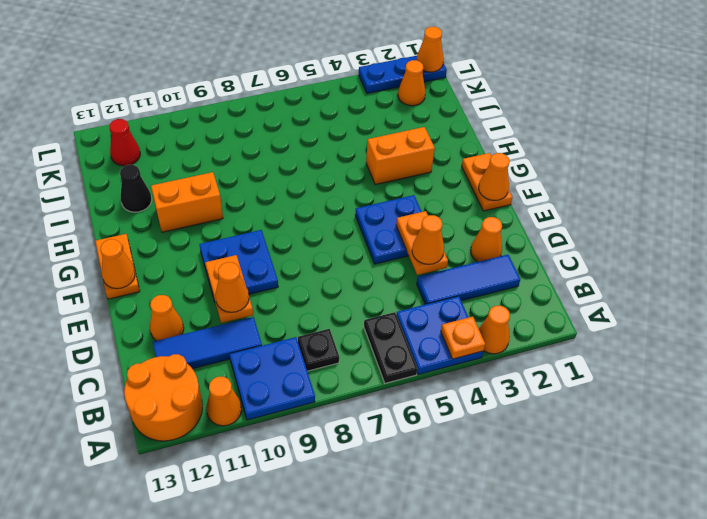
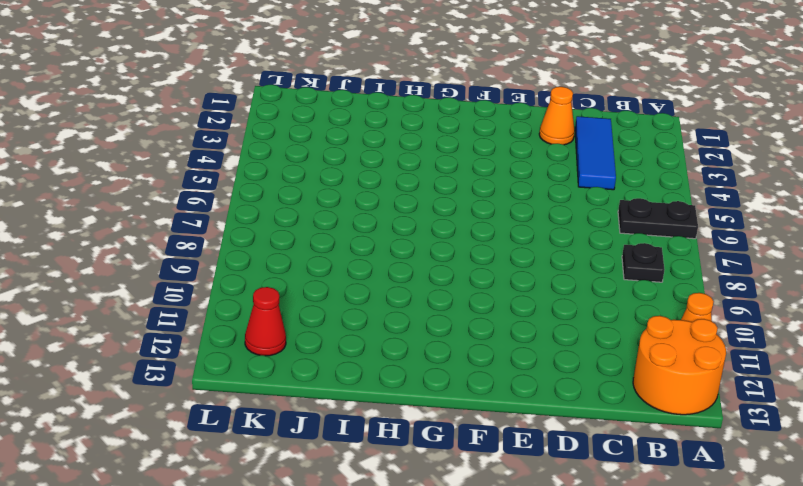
none -> orange 1x1 cone [479,306,510,354]
none -> blue 2x2 plate [396,296,483,375]
none -> blue 2x2 plate [230,337,315,420]

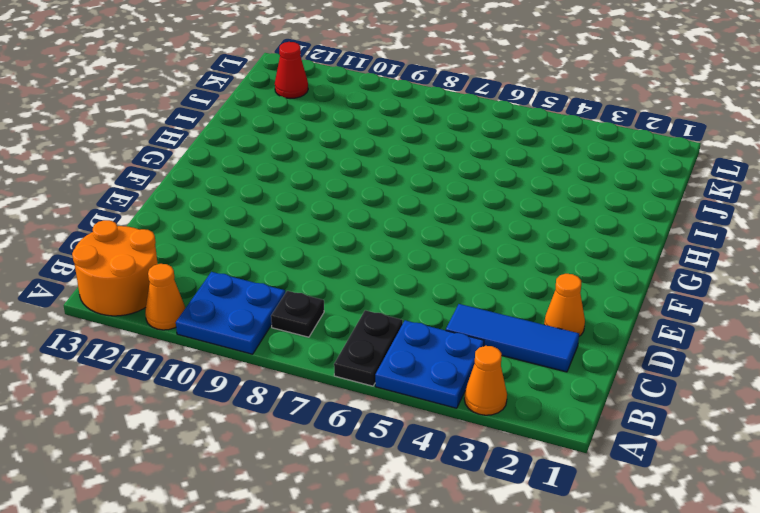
none -> blue 1x3 tile [153,317,262,369]
none -> orange 1x1 cone [150,295,184,341]
none -> blue 2x2 plate [355,195,422,264]

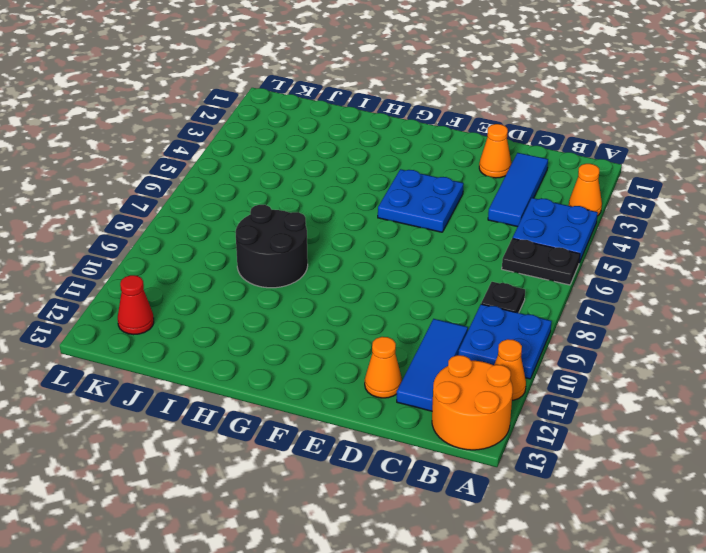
black 2x2 round brick [236,205,308,288] -> none
none -> blue 2x2 plate [199,230,278,302]
none -> orange 1x2 plate [462,153,513,211]
none -> orange 1x2 plate [95,234,140,299]

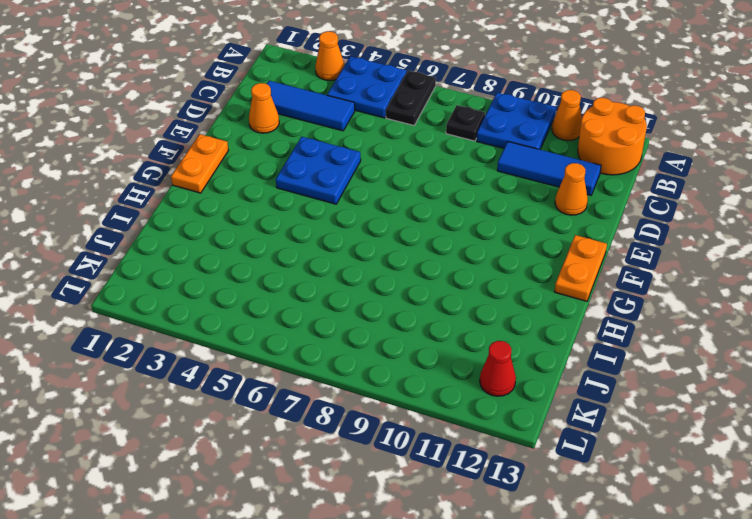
none -> blue 2x2 plate [199,230,278,302]
none -> orange 1x2 brick [366,127,435,185]
none -> orange 1x2 brick [151,172,223,232]

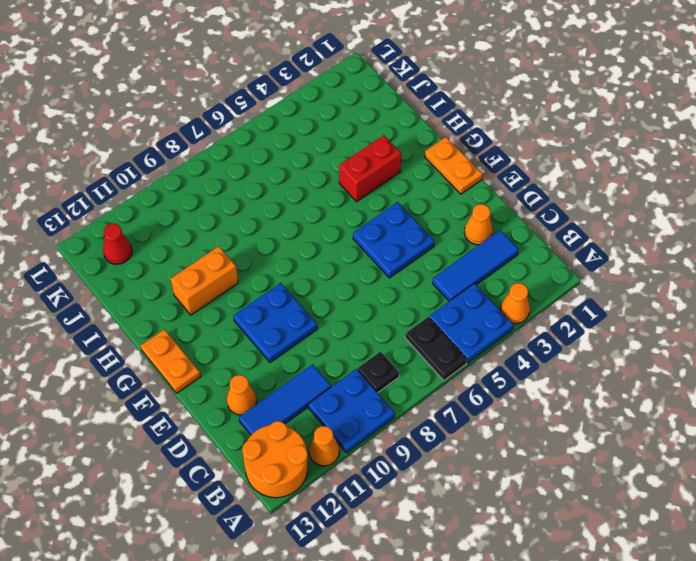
red 1x2 brick [339,135,401,202] -> orange 1x2 brick [366,127,435,185]
none -> black 1x1 cone [120,165,152,212]
none -> orange 1x1 cone [398,60,425,106]
none -> blue 1x3 plate [359,56,447,93]

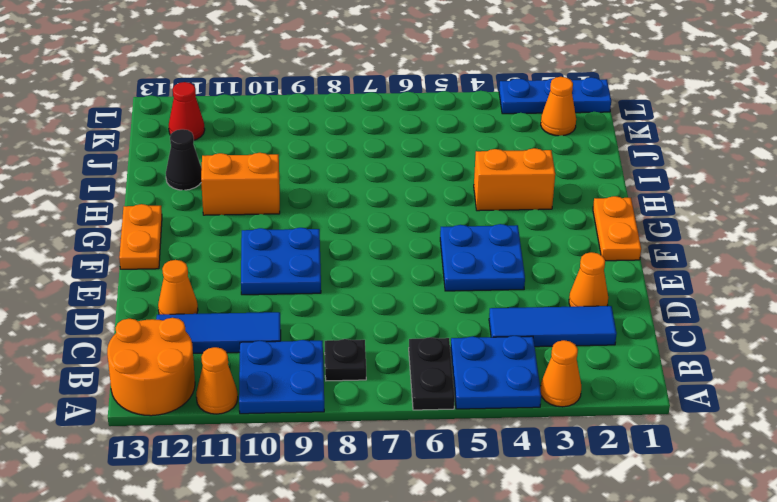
none -> orange 1x1 plate [441,317,485,359]
none -> orange 1x2 plate [396,211,448,275]
none -> orange 1x2 plate [205,255,253,323]

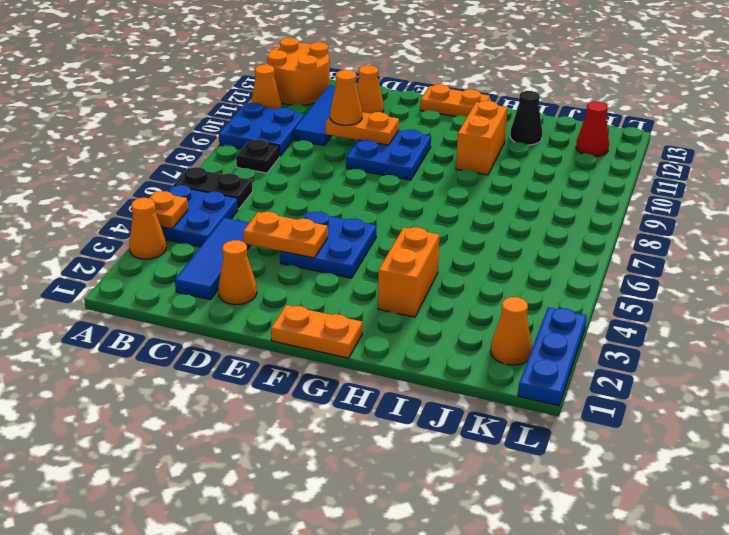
none -> orange 1x1 cone [479,153,509,201]
none -> orange 1x1 cone [100,239,135,289]
none -> orange 1x1 cone [417,27,444,72]

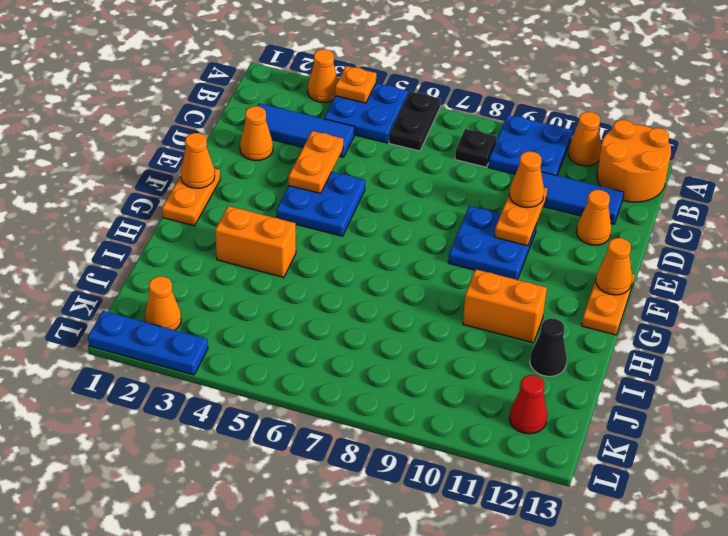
none -> orange 1x1 cone [417,27,444,72]
none -> orange 1x1 cone [412,215,444,264]

